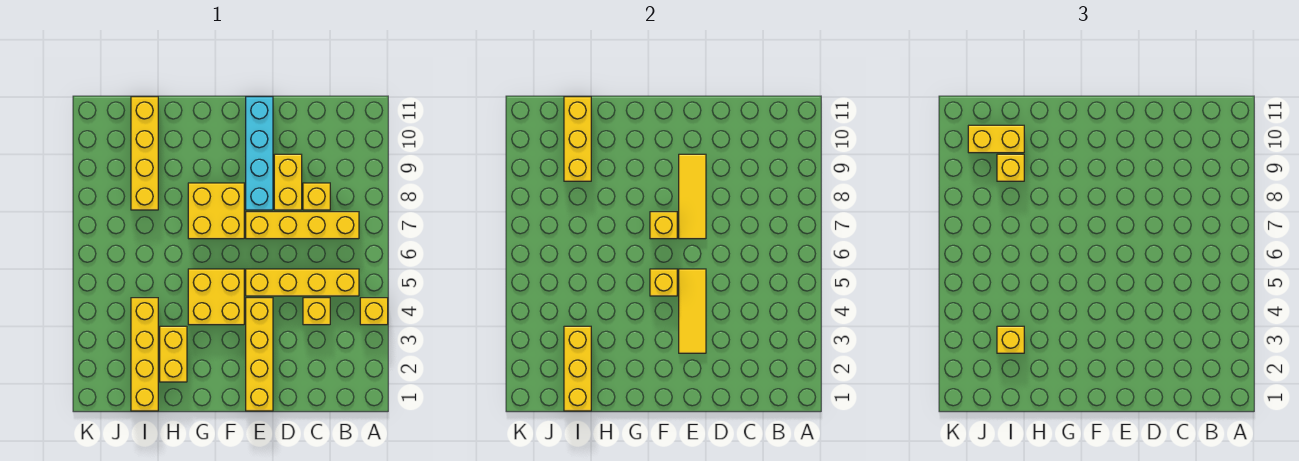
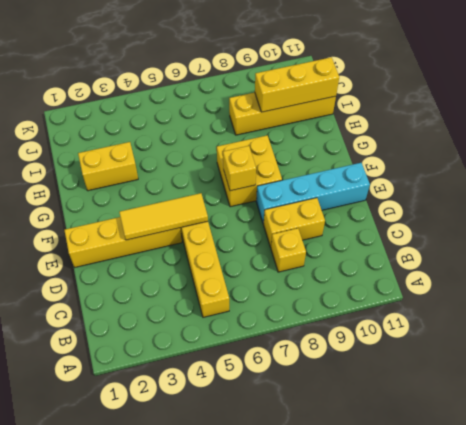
none -> yellow 1x1 brick [360,298,388,325]
none -> yellow 1x4 brick [246,212,359,239]
none -> yellow 1x1 brick [303,298,330,325]

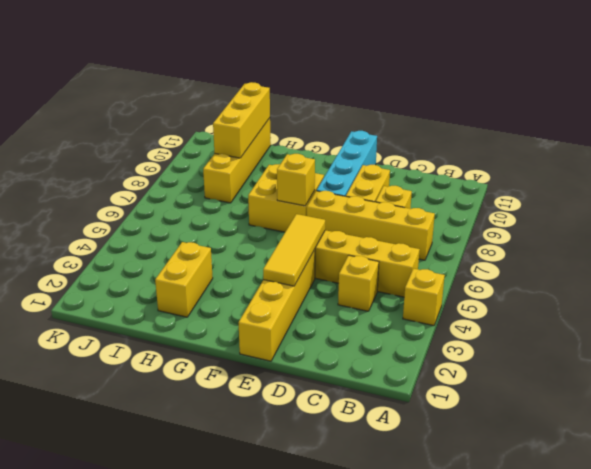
none -> yellow 2x2 brick [188,269,244,325]
none -> yellow 1x4 brick [131,298,158,411]
none -> yellow 1x3 tile [679,154,706,239]

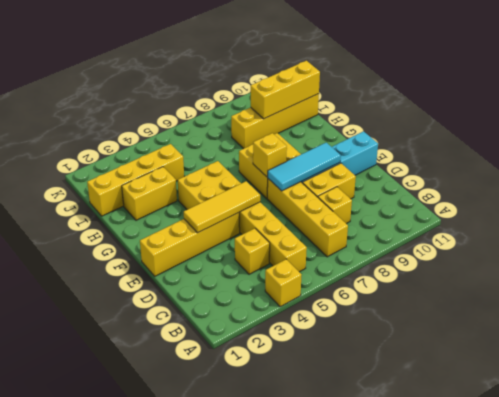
cyan 1x3 tile [268,143,341,191] -> yellow 1x3 tile [679,154,706,239]
none -> yellow 1x1 brick [650,269,677,296]
none -> yellow 1x3 brick [564,326,591,411]
none -> yellow 1x1 brick [997,326,1024,353]

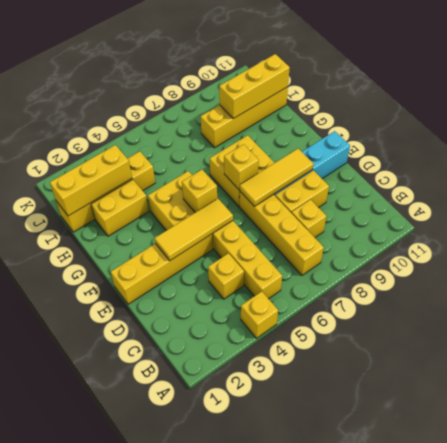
none -> yellow 1x1 brick [997,326,1024,353]
none -> yellow 1x1 brick [997,154,1024,181]
none -> yellow 1x2 brick [968,125,1024,153]

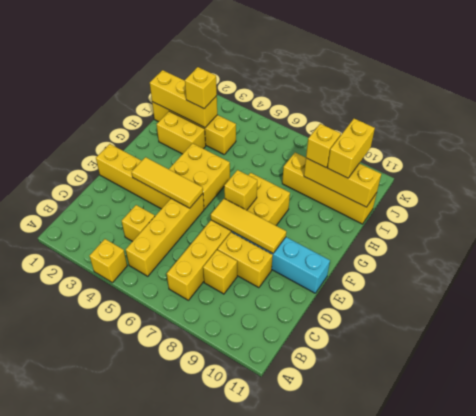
none -> yellow 1x1 brick [650,269,677,296]

